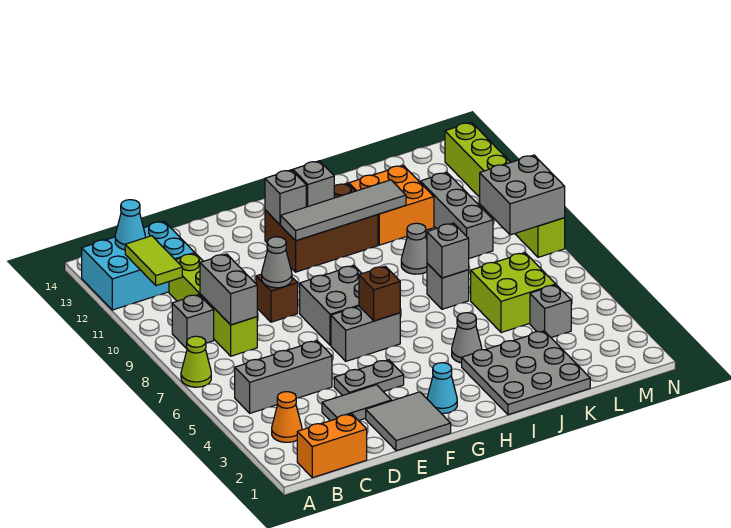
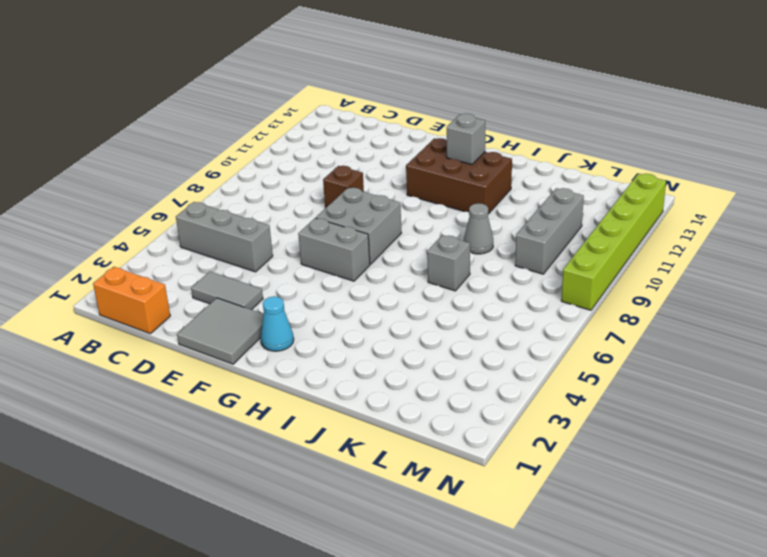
none -> lime 1x1 cone [181,336,211,387]
none -> cyan 2x3 brick [82,221,195,310]
none -> orange 1x1 cone [272,392,302,442]
none -> grey 1x1 brick [172,294,214,349]

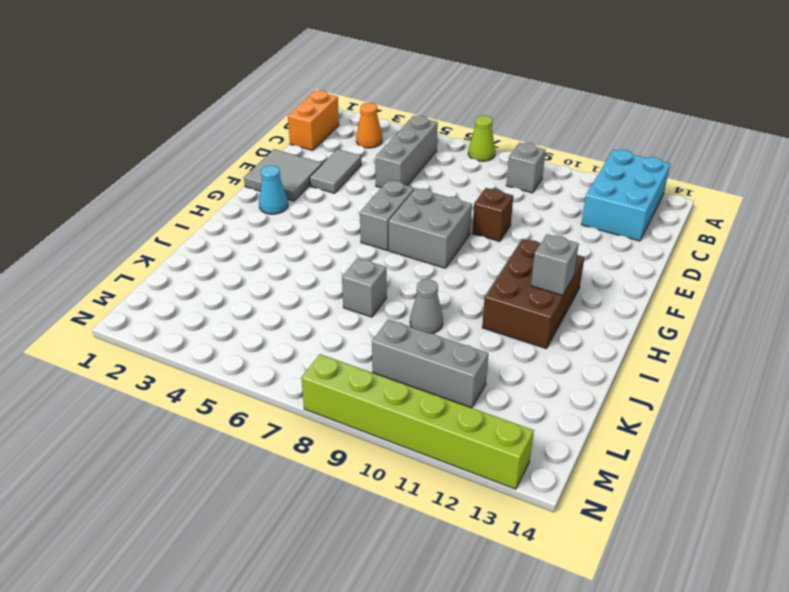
none -> lime 1x4 brick [169,253,257,356]
none -> grey 1x2 plate [334,360,404,396]
none -> grey 3x3 plate [462,331,590,415]
none -> grey 1x1 cone [452,313,482,363]

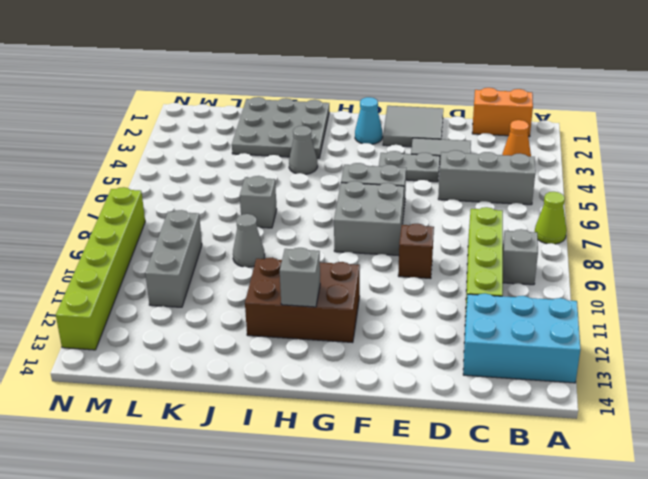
none -> orange 2x2 brick [349,165,434,245]
none -> lime 2x2 brick [471,253,556,333]
none -> grey 1x1 brick [530,285,571,338]
none -> lime 1x2 tile [125,236,182,286]

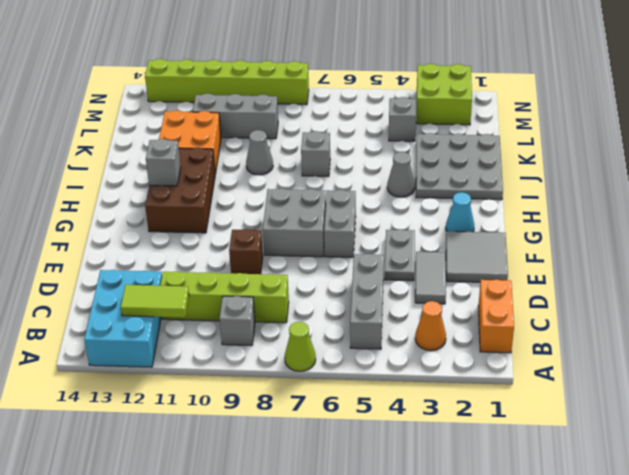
lime 2x2 brick [416,64,472,125] -> lime 2x2 brick moved to [471,253,556,333]
none -> cyan 1x1 cone [115,200,146,250]
none -> grey 1x2 brick [200,254,257,325]
none -> grey 1x1 cone [262,237,292,288]
none -> brown 1x1 brick [359,266,400,321]

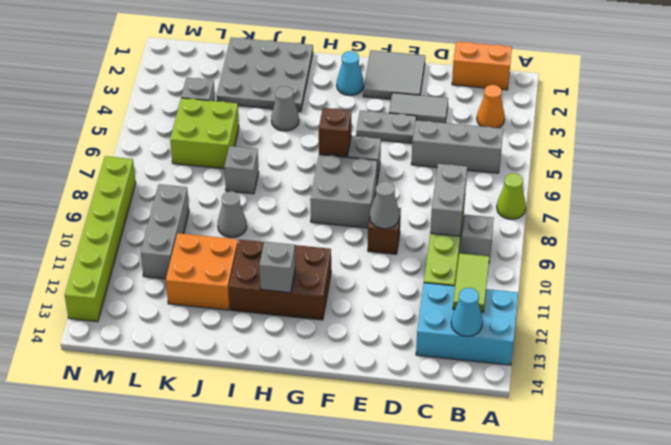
none -> grey 1x4 tile [281,180,406,241]
none -> grey 1x1 brick [265,170,306,225]
none -> grey 1x1 brick [427,223,469,278]
none -> grey 2x2 brick [480,155,565,235]

